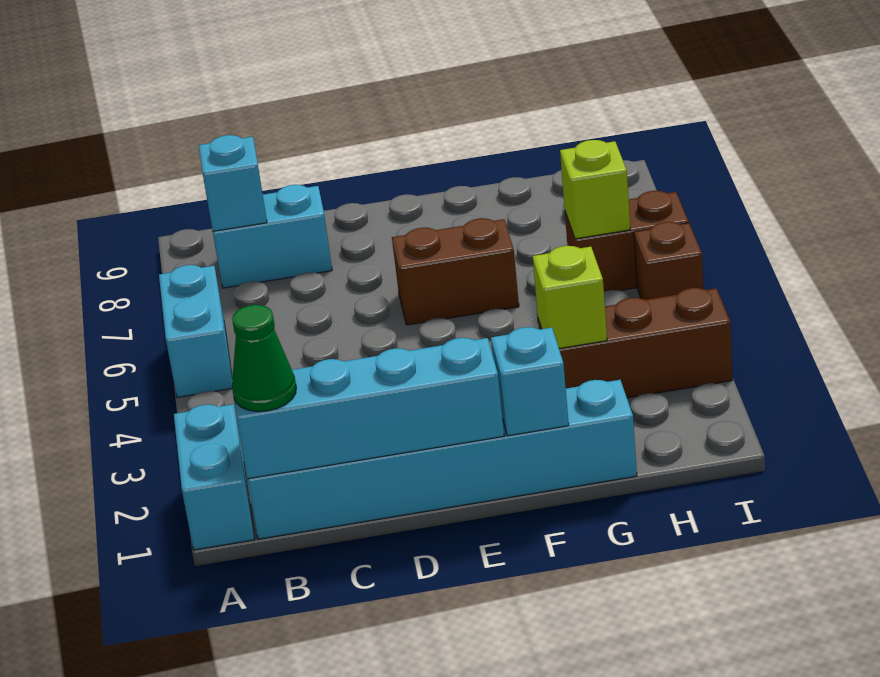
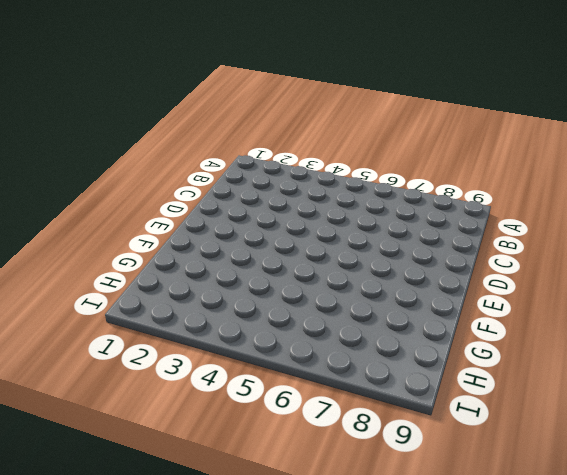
none -> cyan 1x2 brick [174,404,255,550]
none -> cyan 1x2 brick [159,265,232,397]
none -> cyan 1x6 brick [247,380,637,539]

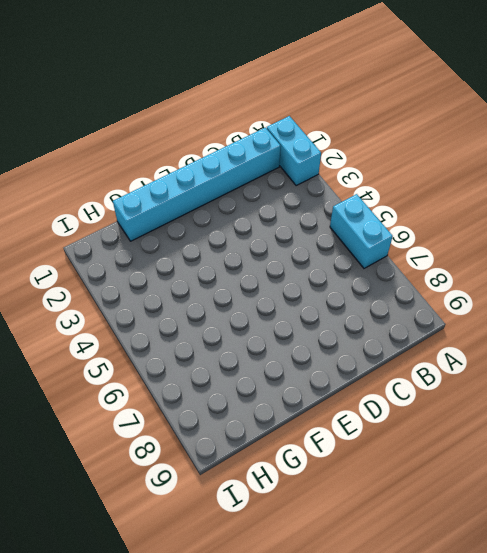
none -> cyan 1x2 brick [213,185,332,288]
none -> brown 1x2 brick [392,218,519,325]
none -> brown 1x3 brick [538,288,732,398]

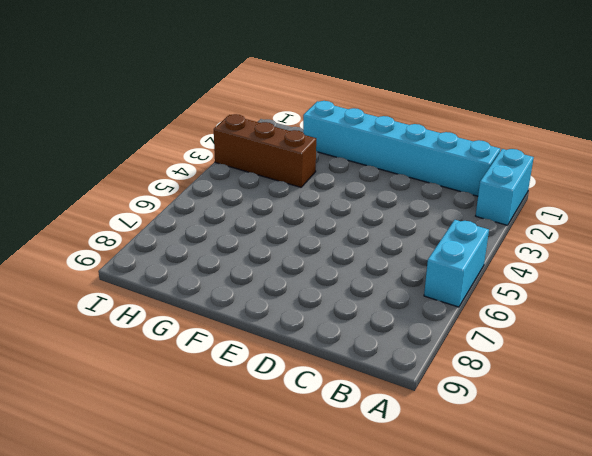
none -> cyan 1x2 brick [213,185,332,288]
none -> brown 1x2 brick [392,218,519,325]
none -> brown 1x2 brick [565,191,689,291]

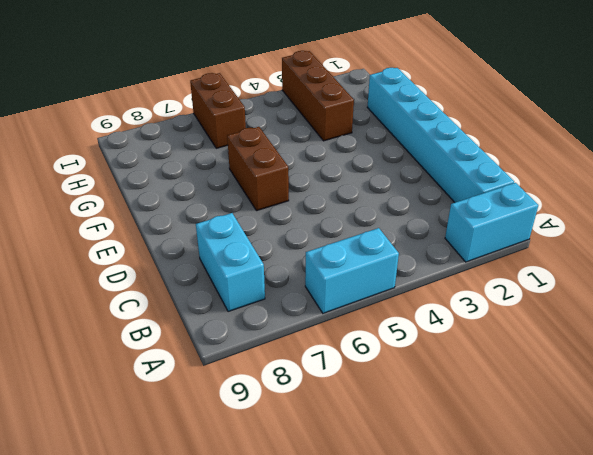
none -> brown 1x1 brick [634,222,704,300]
none -> cyan 1x4 brick [231,338,504,479]
none -> cyan 1x1 brick [199,135,267,231]

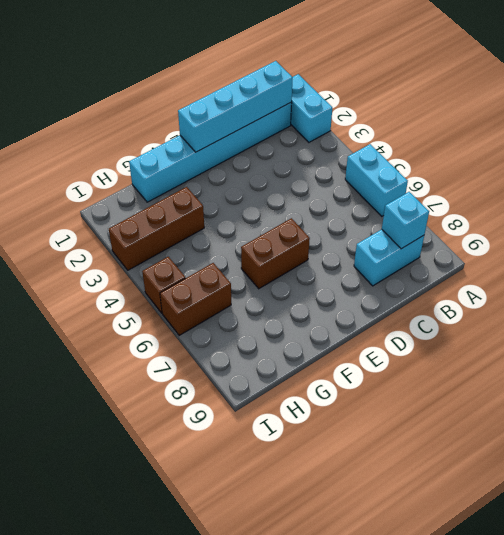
none -> cyan 1x1 brick [491,327,569,436]
none -> lime 1x1 brick [533,246,607,348]
none -> lime 1x1 brick [560,140,630,239]

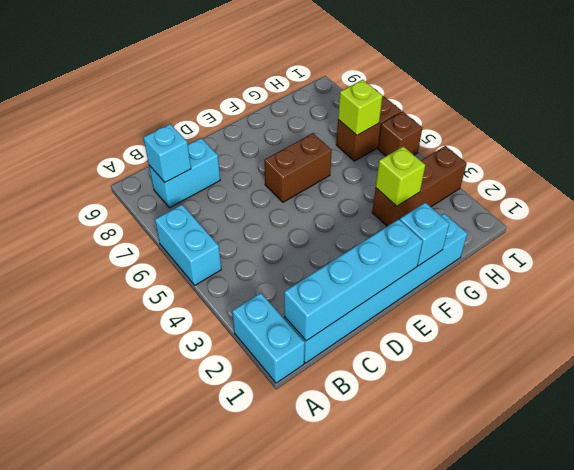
none -> green 1x1 cone [232,305,296,412]

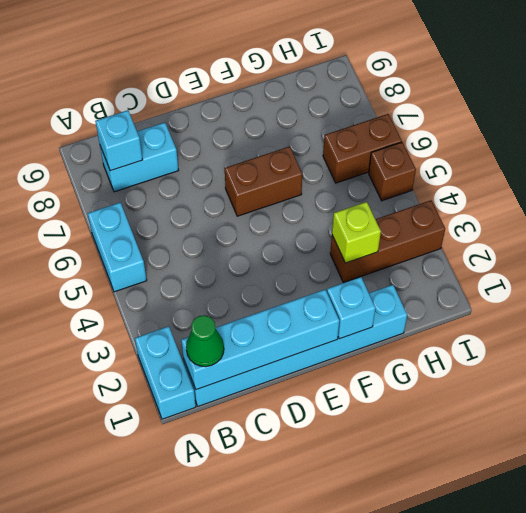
none -> lime 1x1 brick [560,140,630,239]

